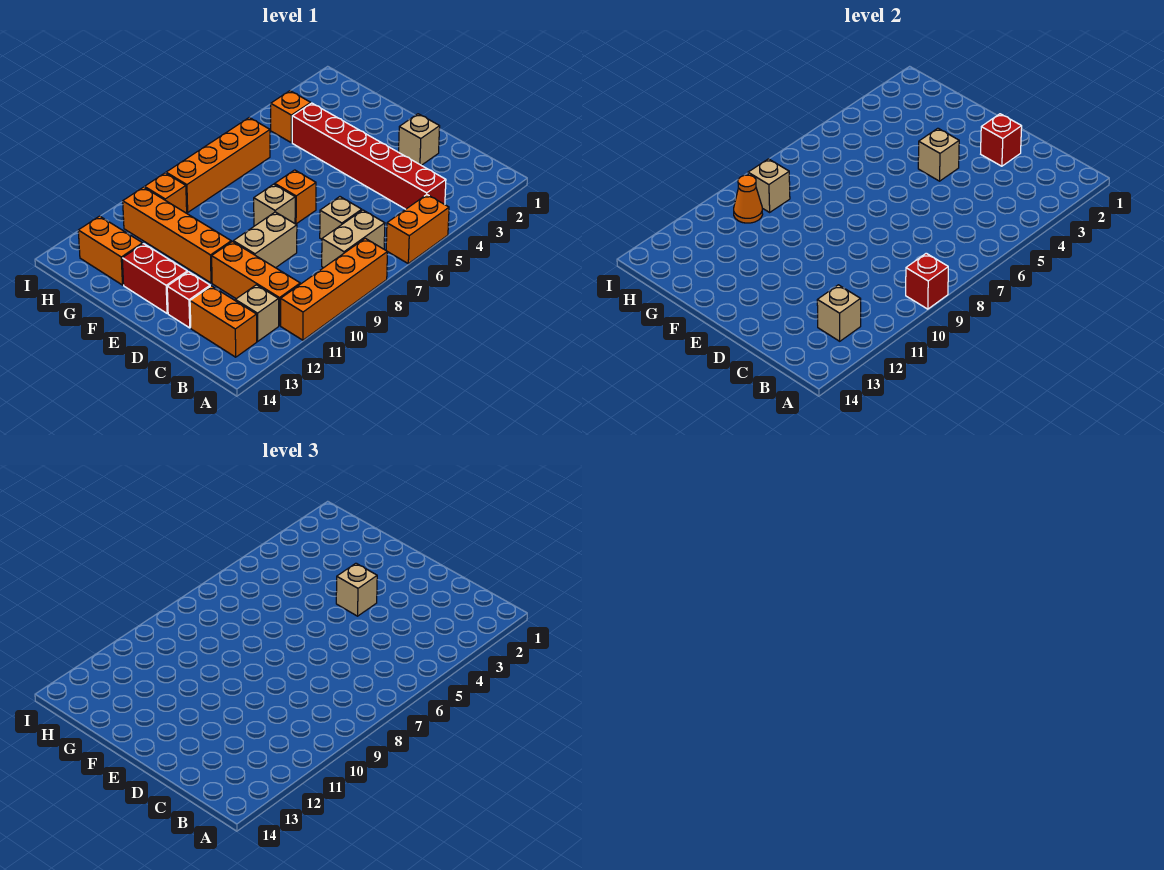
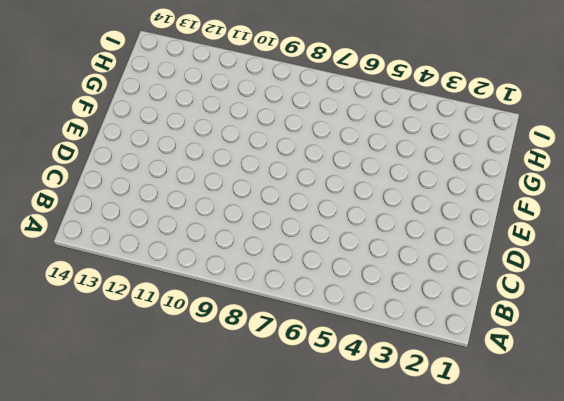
none -> orange 1x2 brick [386,195,449,264]
none -> orange 1x4 brick [281,238,387,340]
none -> red 1x6 brick [292,103,446,209]

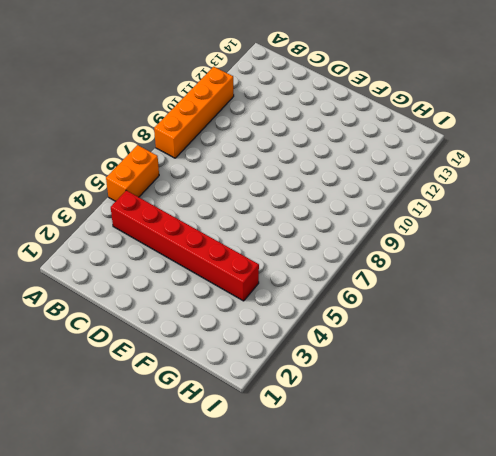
none -> tan 1x2 brick [322,210,385,268]
none -> orange 1x3 brick [212,242,300,326]
none -> tan 1x1 brick [235,285,279,341]

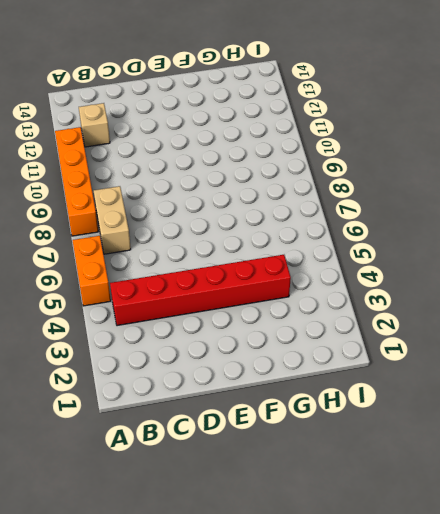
none -> orange 1x3 brick [212,242,300,326]
none -> orange 1x2 brick [190,286,257,357]
none -> tan 1x1 brick [320,197,362,239]

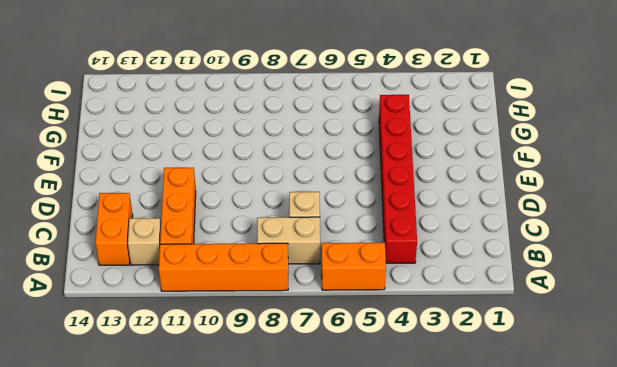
none -> tan 1x1 brick [399,114,440,165]
none -> tan 1x2 brick [233,212,297,268]
none -> red 1x1 brick [167,272,210,328]

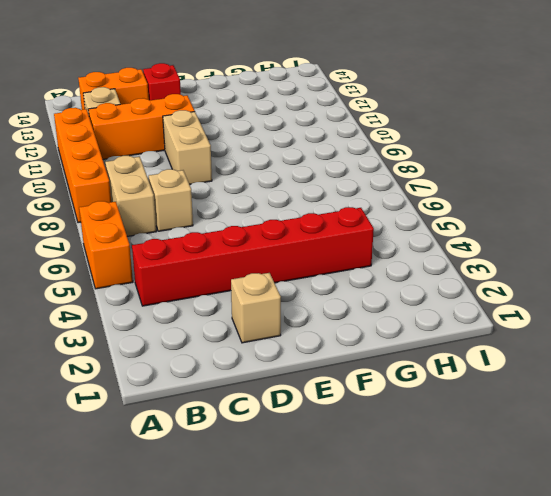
none -> orange 1x1 brick [275,170,316,224]
none -> tan 1x1 brick [254,184,295,226]
none -> orange 1x4 brick [123,187,231,283]

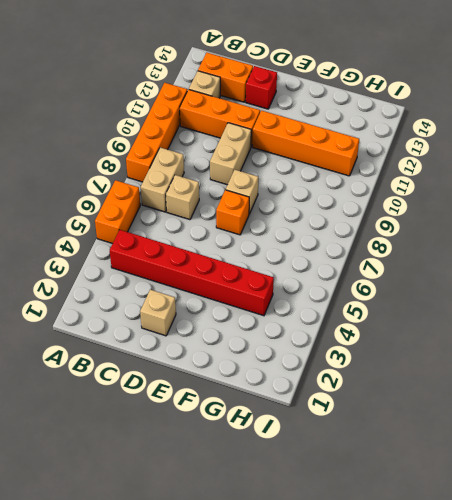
none -> red 1x2 brick [122,244,187,313]
none -> orange 1x2 brick [78,216,143,285]
none -> orange 1x1 brick [271,91,311,143]

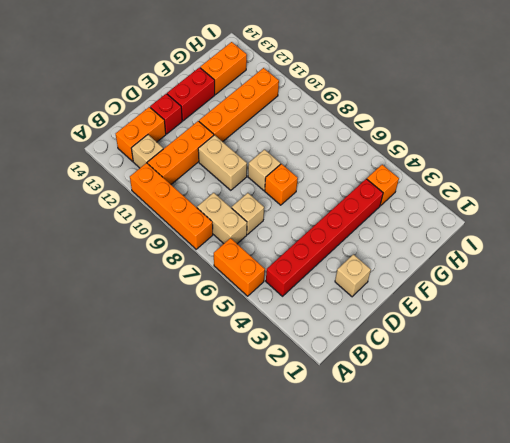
none -> orange 1x4 brick [166,118,270,212]
none -> orange 1x1 brick [144,173,187,213]
none -> red 1x1 brick [906,253,948,309]

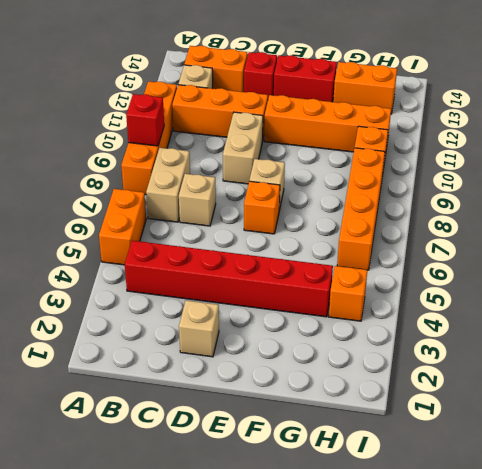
none -> tan 1x1 brick [817,285,861,341]
none -> red 1x1 brick [981,114,1022,166]
none -> tan 1x1 brick [918,128,959,181]

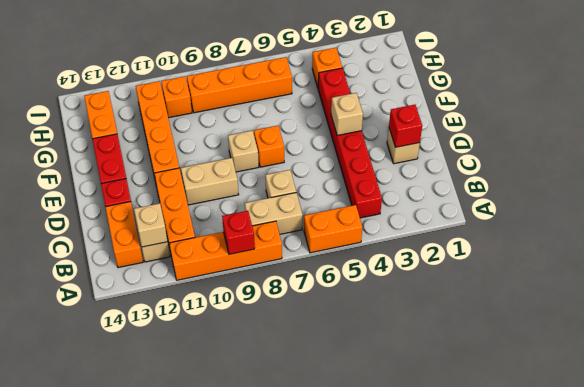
none -> tan 1x1 brick [748,159,790,212]
none -> orange 1x1 cone [734,175,763,223]
none -> tan 1x1 brick [336,563,377,616]

